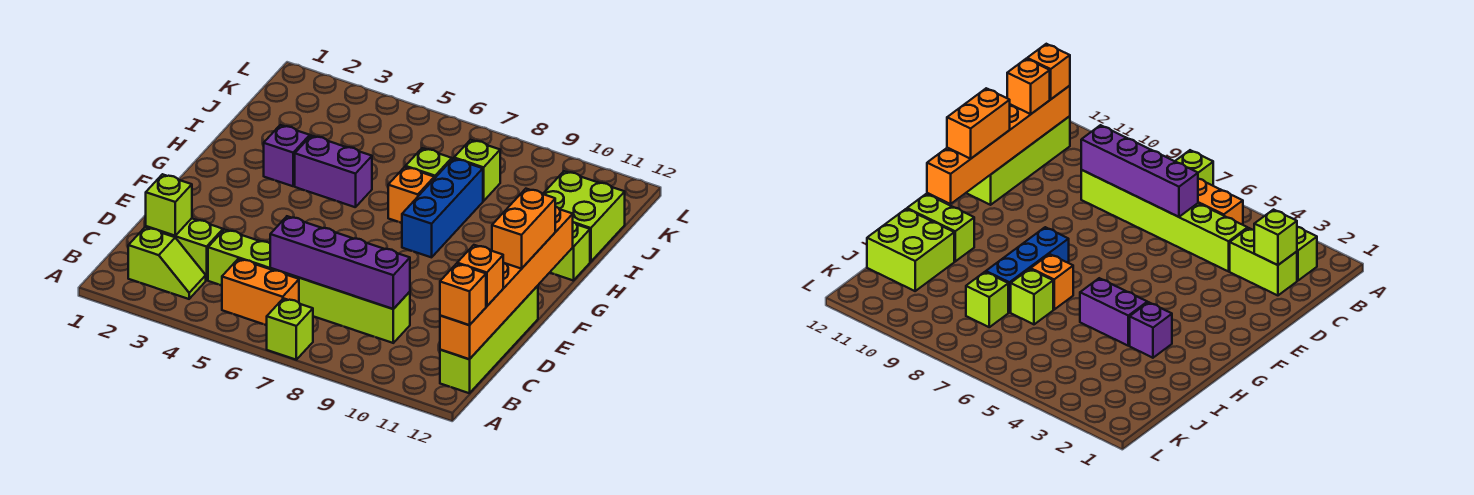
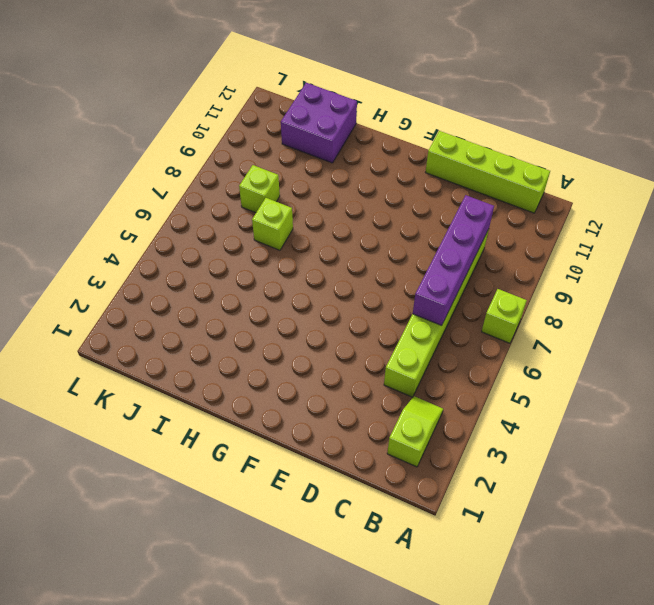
purple 2x2 brick [281,83,357,163] -> lime 2x2 brick [543,171,625,262]
none -> orange 1x2 brick [222,259,299,325]
none -> lime 1x2 brick [146,218,223,280]
none -> blue 1x3 brick [402,159,483,257]

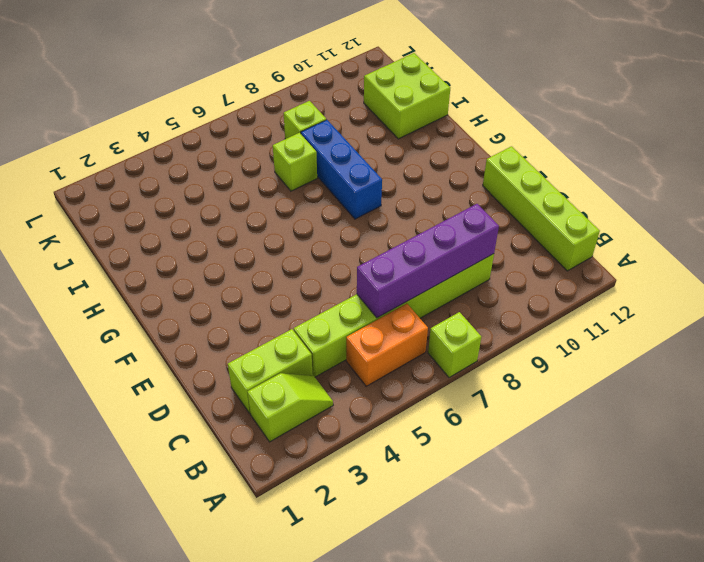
none -> purple 1x1 brick [264,125,310,186]
none -> purple 1x2 brick [295,135,372,207]
none -> orange 1x1 brick [388,167,434,223]

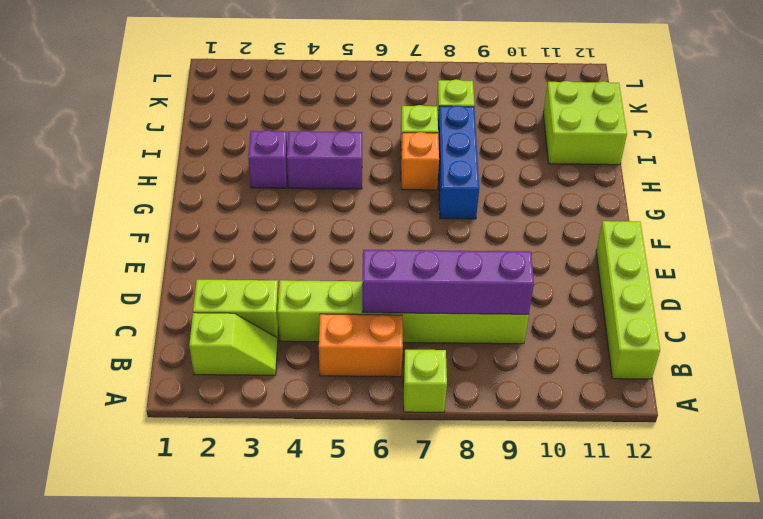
none -> lime 1x2 brick [550,222,590,281]
none -> orange 1x6 brick [440,206,573,359]
none -> lime 1x1 brick [146,174,192,236]

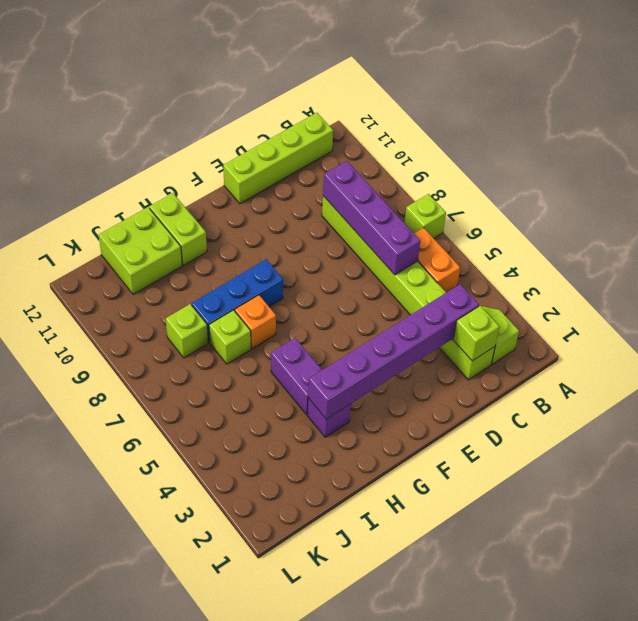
purple 1x6 brick [308,284,479,419] -> none
none -> orange 1x6 brick [440,206,573,359]
none -> orange 1x1 brick [440,264,486,325]
none -> orange 1x1 brick [457,245,503,306]

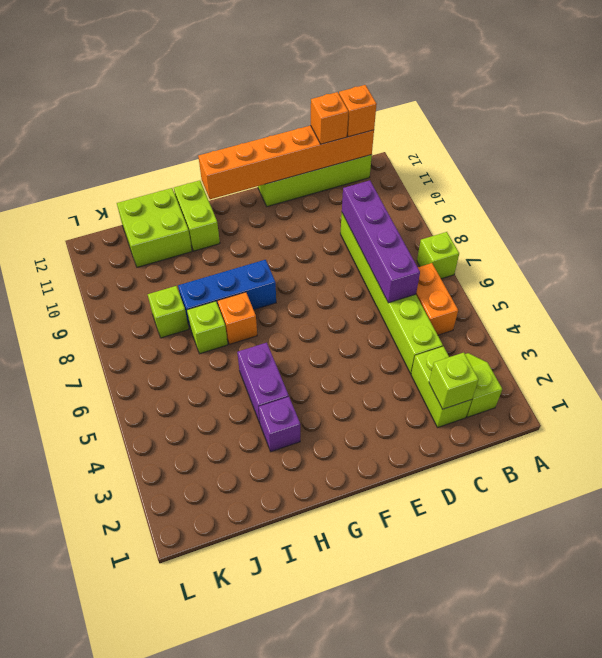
none -> orange 1x2 brick [492,189,555,269]

